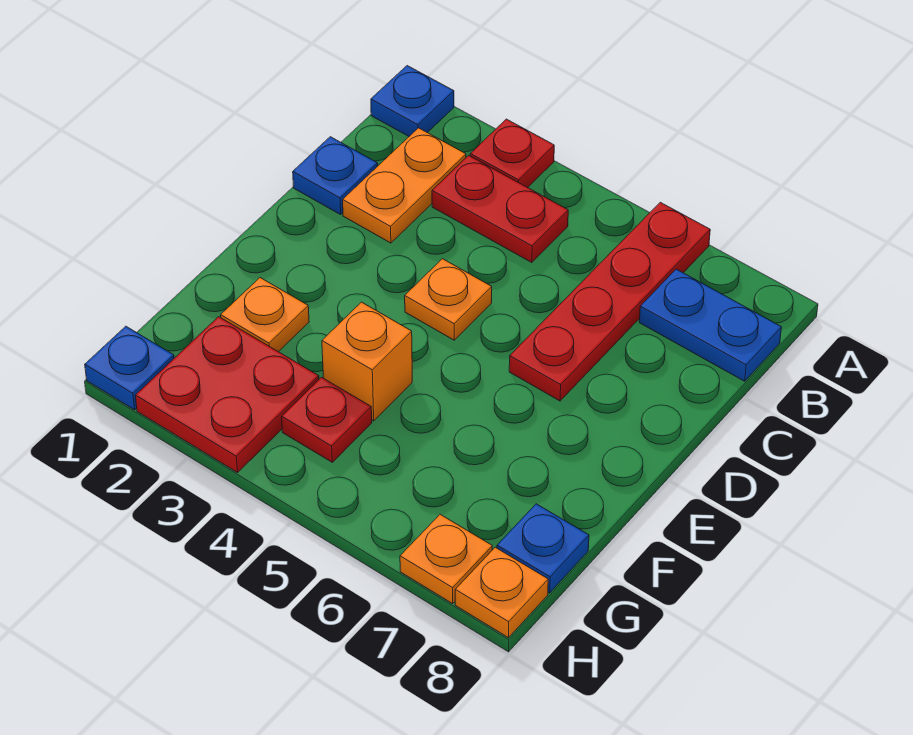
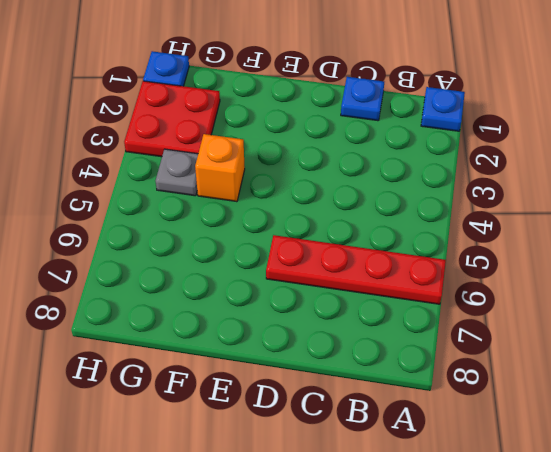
grey 1x1 plate [156,149,198,196] -> red 1x1 plate [282,377,372,462]
none -> red 1x1 plate [470,119,554,188]
none -> orange 1x2 plate [343,128,466,243]
none -> red 1x2 plate [432,155,568,263]

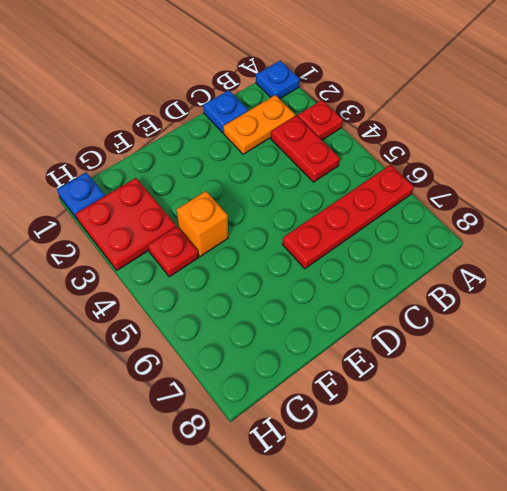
none -> blue 1x2 plate [639,269,781,381]
none -> orange 1x1 plate [405,259,492,340]
none -> orange 1x1 plate [221,278,309,352]

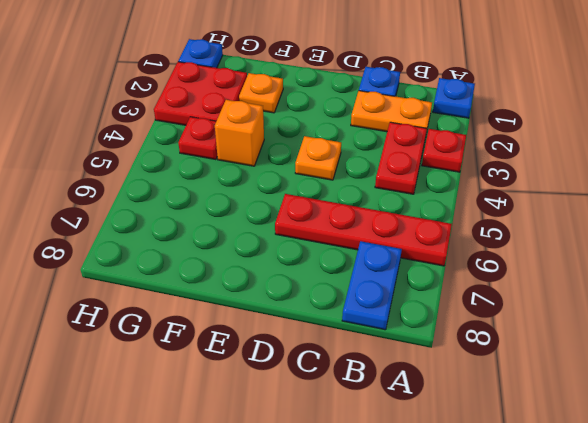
none -> blue 1x1 plate [497,504,589,593]
none -> orange 1x1 plate [400,514,492,604]
none -> orange 1x1 plate [455,547,548,638]

